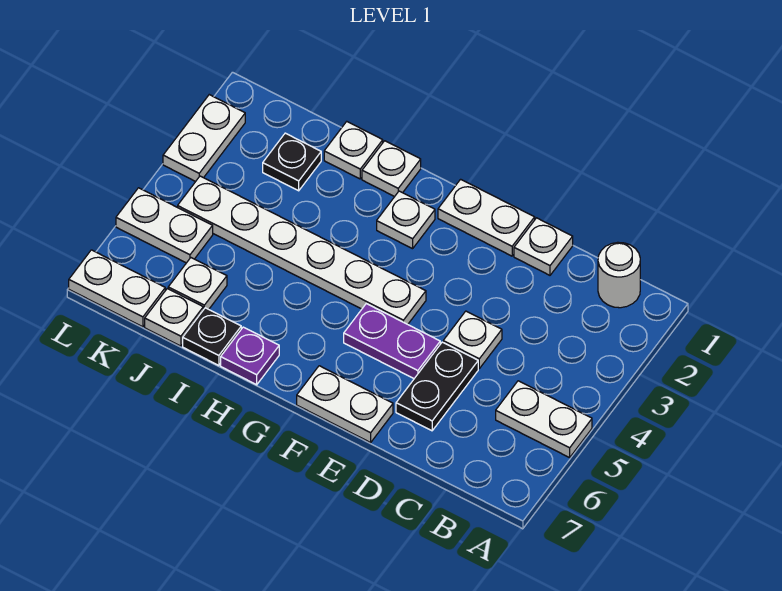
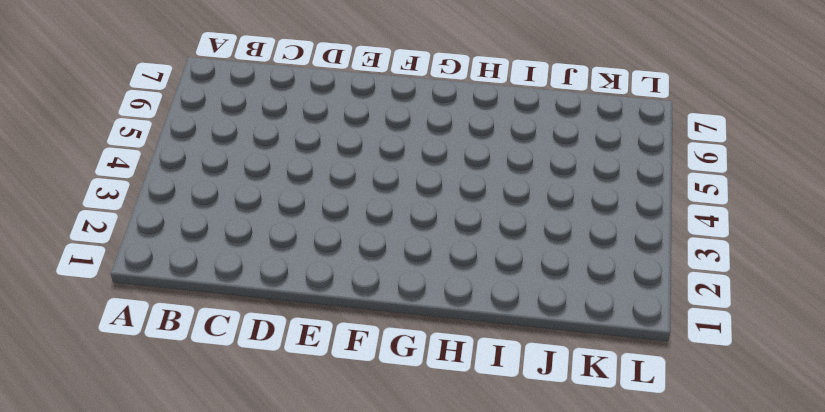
none -> white 1x2 plate [496,381,592,458]
none -> white 1x1 round brick [598,242,640,308]
none -> white 1x1 plate [514,218,573,275]

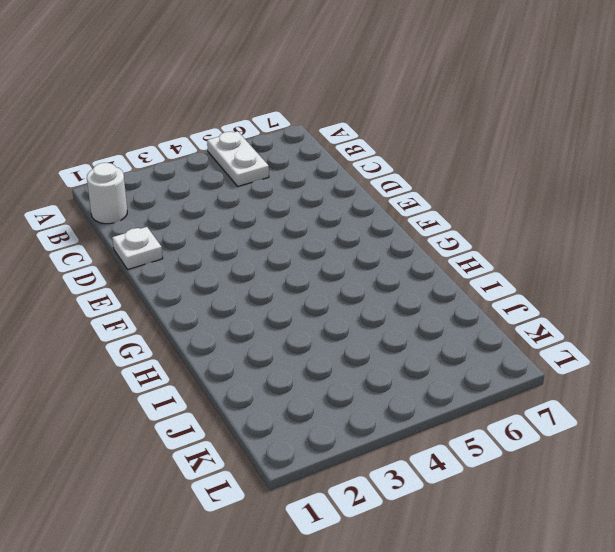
none -> white 1x1 plate [443,311,502,368]
none -> black 1x2 plate [396,342,478,431]
none -> white 1x2 plate [438,179,535,256]

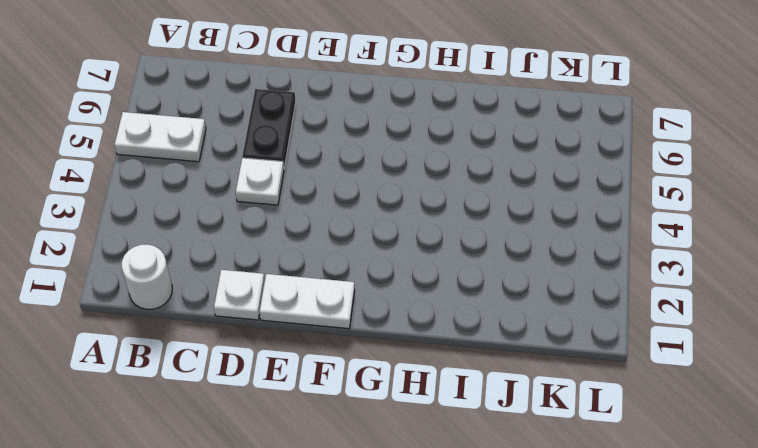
none -> purple 1x2 plate [344,304,440,378]
none -> white 1x2 plate [297,366,393,443]
none -> white 1x6 plate [178,176,426,324]

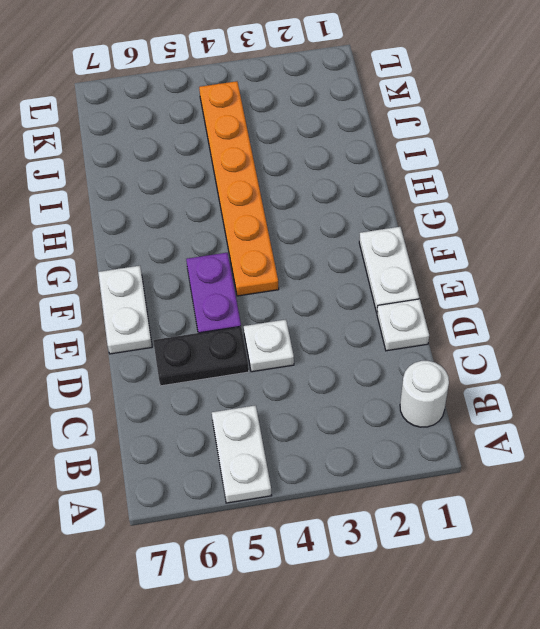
orange 1x6 plate [199,81,279,296] -> white 1x6 plate [178,176,426,324]
none -> white 1x1 plate [377,191,435,249]
none -> white 1x1 plate [362,141,421,197]
none -> purple 1x1 plate [221,327,279,385]

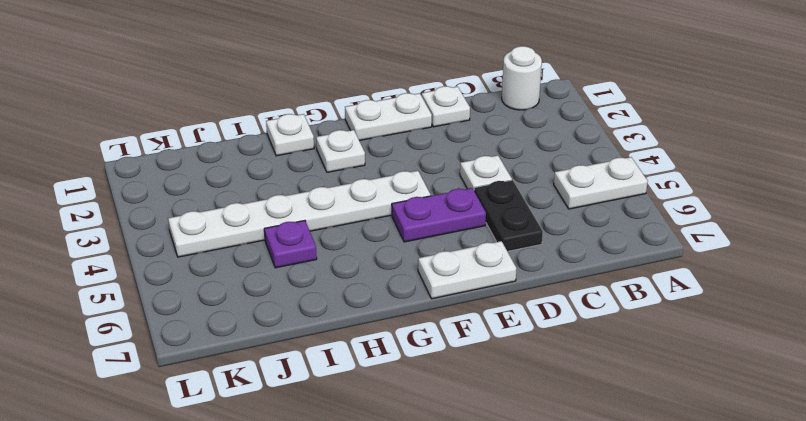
purple 1x1 plate [264,221,317,268] -> purple 1x1 plate moved to [221,327,279,385]
none -> white 1x1 plate [324,122,383,179]
none -> black 1x1 plate [183,308,241,365]
none -> black 1x1 plate [263,133,321,191]

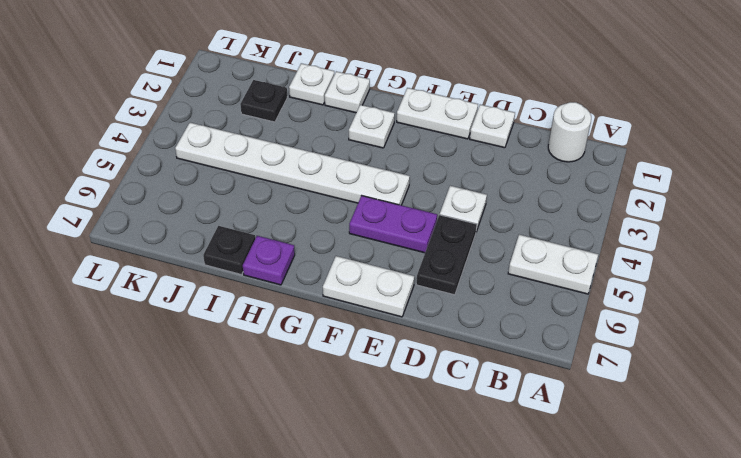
none -> white 1x1 plate [168,258,227,310]
none -> white 1x1 plate [145,289,203,346]
none -> white 1x2 plate [116,188,213,263]

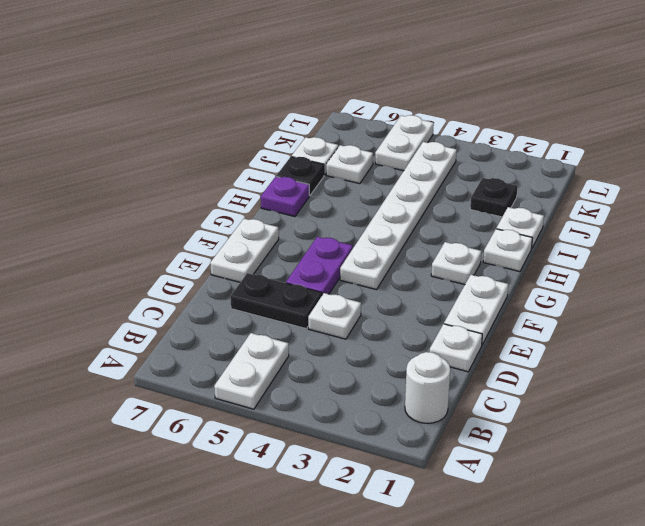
none -> white 1x2 plate [69,250,165,327]
none -> white 1x2 plate [163,95,245,182]

